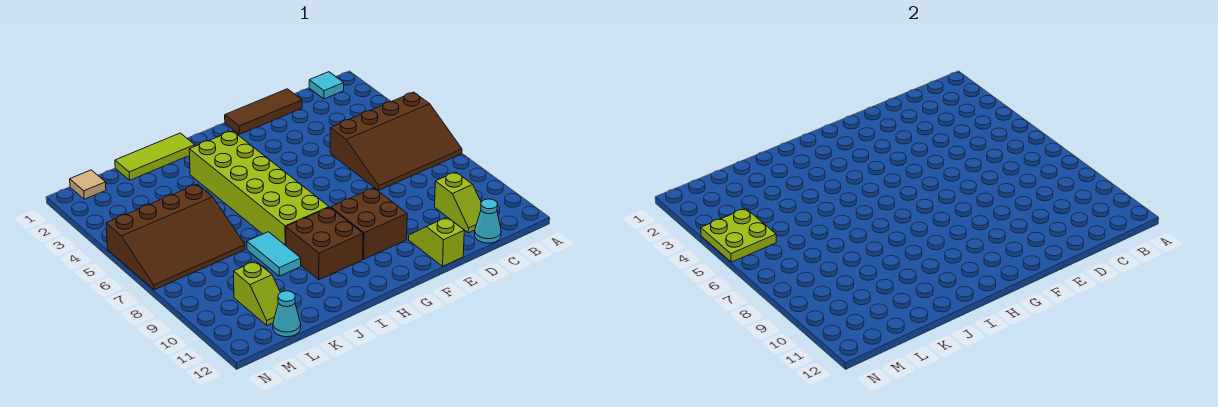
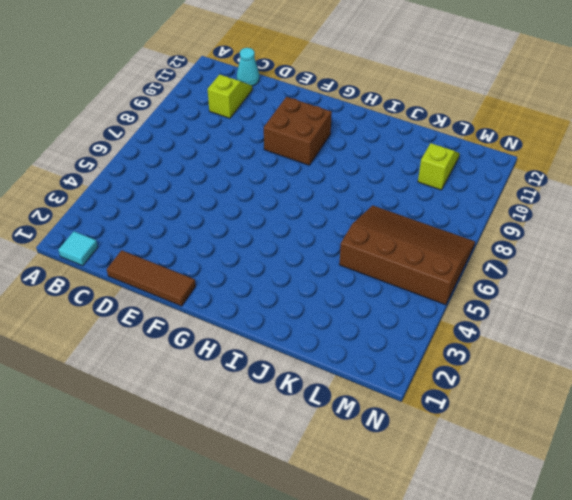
none -> brown 3x4 slope [330,92,462,190]
none -> lime 1x2 slope [409,217,464,266]
none -> lime 2x6 brick [189,131,329,246]

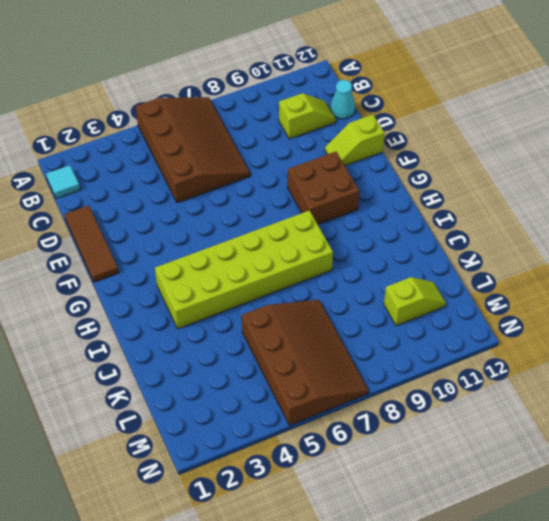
none -> brown 2x2 brick [286,207,363,280]
none -> lime 1x3 tile [115,133,195,180]
none -> cyan 1x2 tile [247,232,301,276]

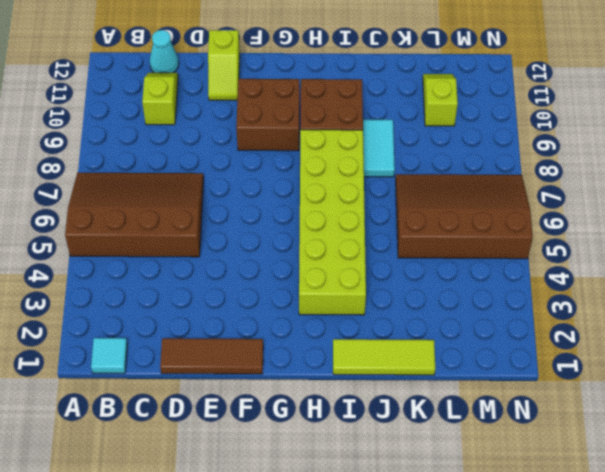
none -> cyan 1x1 cone [273,291,301,337]
none -> tan 1x1 tile [70,170,106,199]
none -> lime 2x2 plate [701,208,776,262]

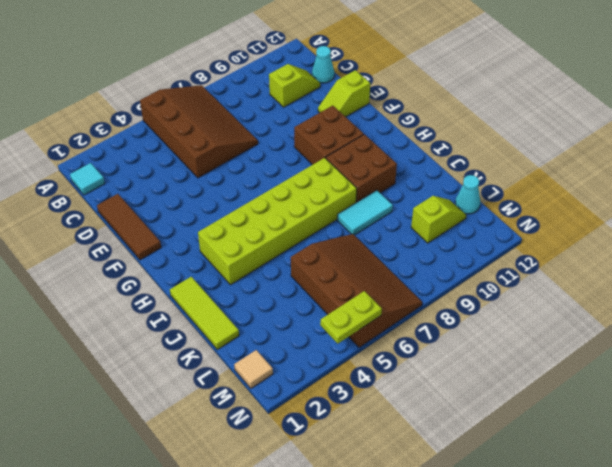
lime 1x2 plate [320,291,382,344] -> lime 2x2 plate [701,208,776,262]

